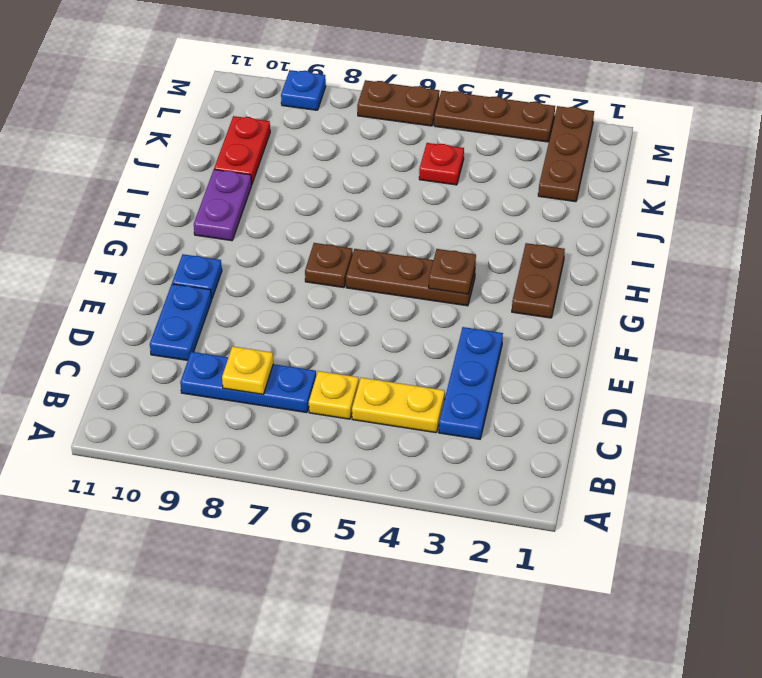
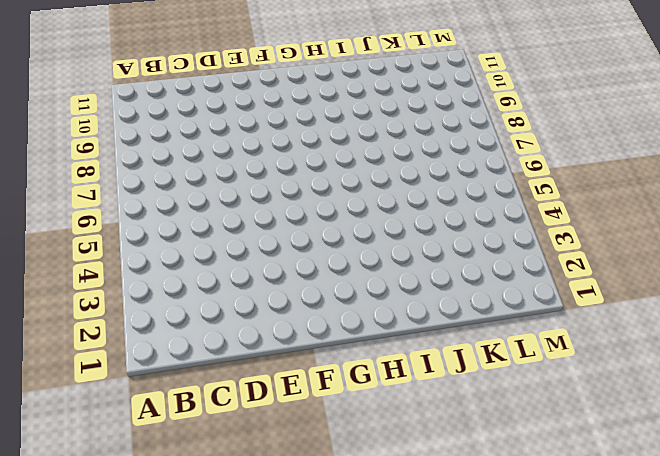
none -> blue 1x3 plate [439,327,503,439]
none -> yellow 1x2 plate [352,378,445,433]
none -> yellow 1x1 plate [309,371,359,419]

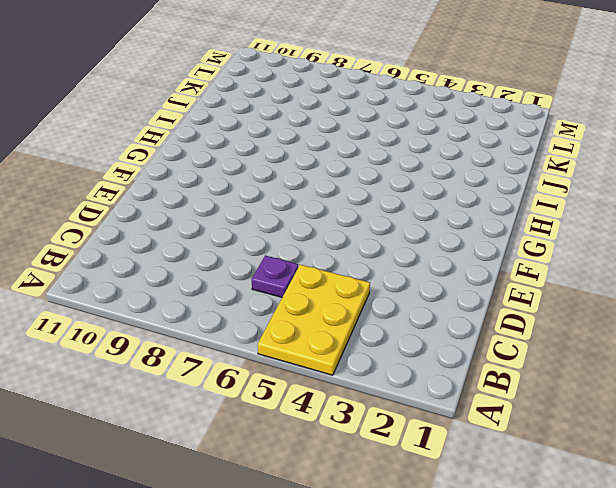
yellow 2x3 plate [258,265,370,375] -> yellow 1x2 plate [352,378,445,433]
purple 1x1 plate [252,255,298,297] -> yellow 1x1 plate [309,371,359,419]
none -> blue 1x3 plate [439,327,503,439]
none -> blue 1x3 plate [180,352,316,413]
none -> blue 1x2 plate [150,284,211,360]

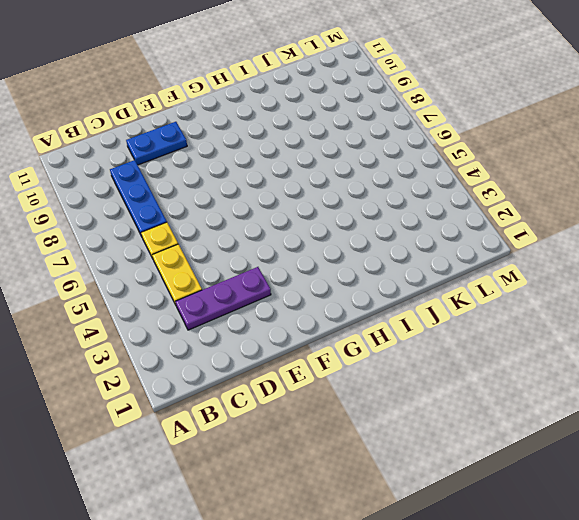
purple 1x3 plate [175,267,271,330] -> blue 1x3 plate [439,327,503,439]
none -> blue 1x1 plate [172,254,222,299]
none -> brown 1x2 plate [512,243,565,318]
none -> brown 1x3 plate [346,249,475,306]

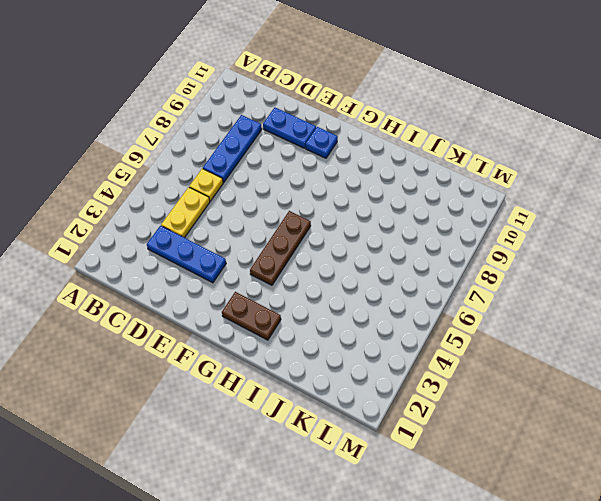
none -> brown 1x1 plate [305,243,353,288]
none -> purple 1x2 plate [194,170,252,241]
none -> red 1x2 plate [214,116,270,185]

